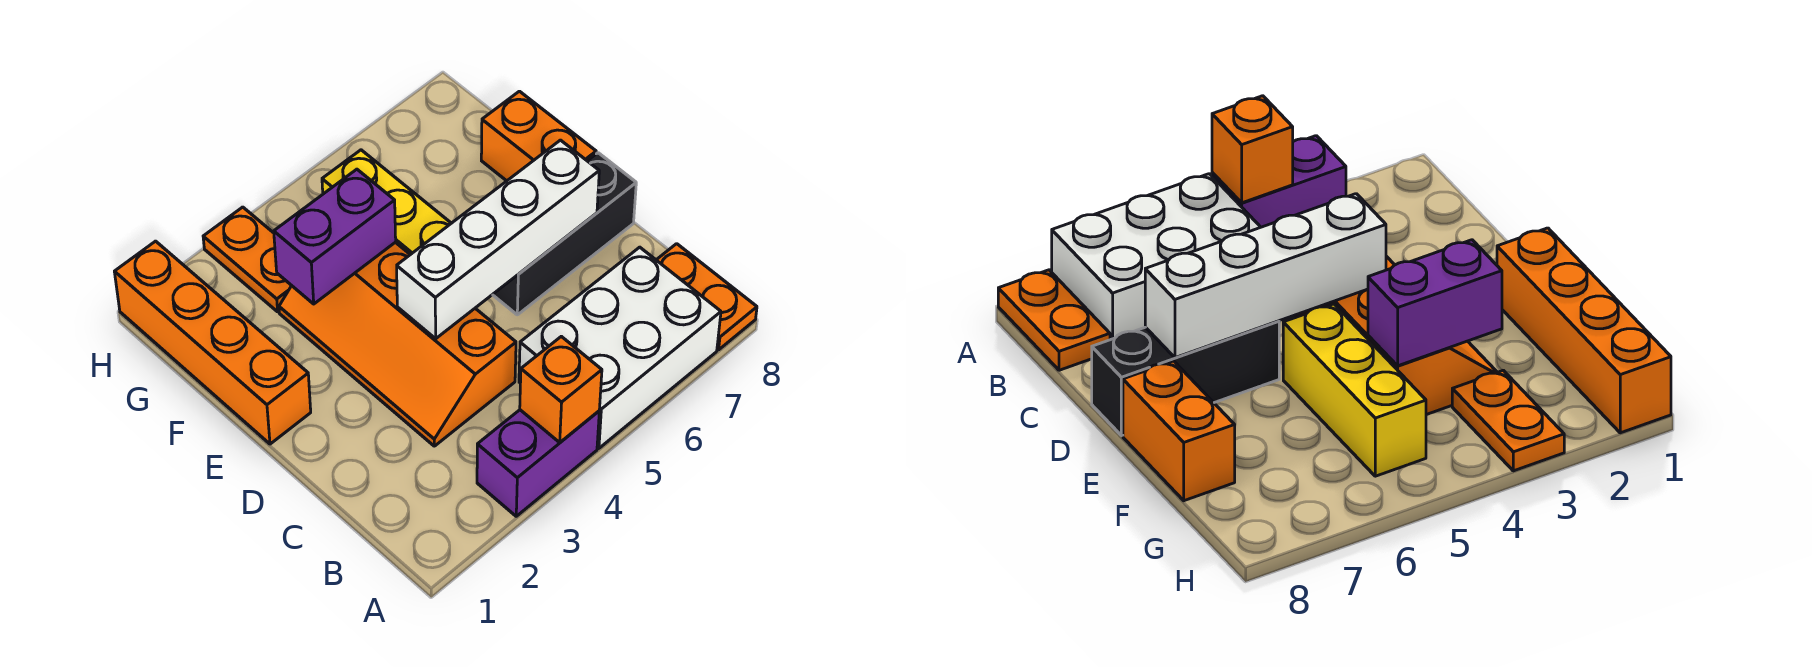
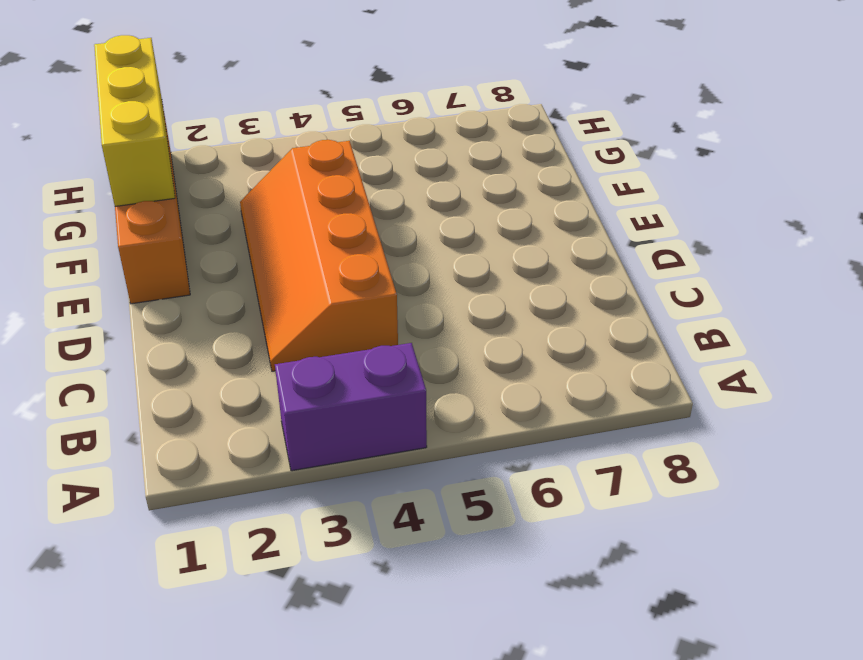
yellow 1x3 brick [94,35,175,206] -> yellow 1x3 brick moved to [322,150,451,255]
none -> white 2x3 brick [519,247,721,448]
none -> orange 1x2 plate [657,244,757,350]
none -> black 1x3 brick [493,153,636,315]

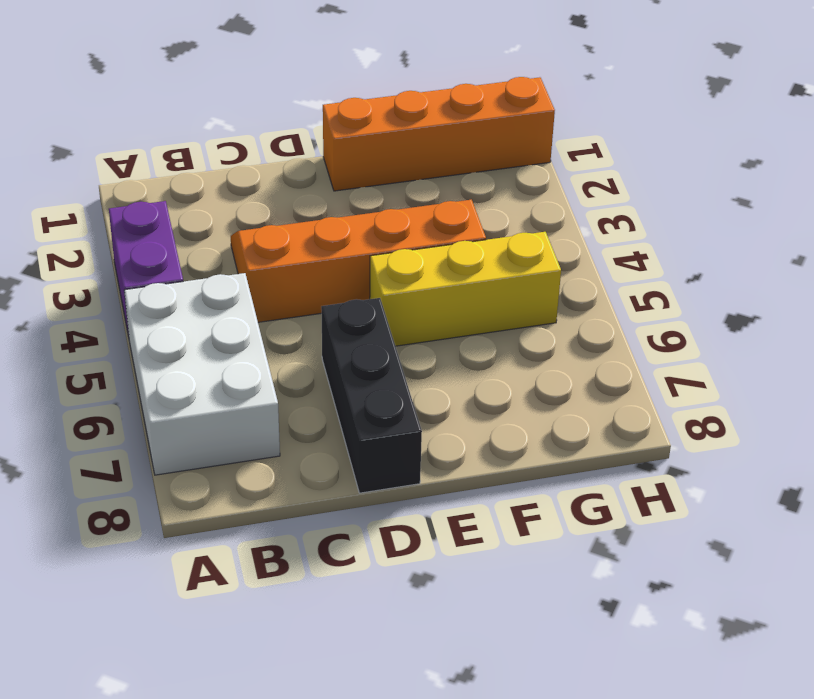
none -> orange 1x2 plate [657,244,757,350]
none -> orange 1x2 brick [481,91,596,181]
none -> orange 1x2 plate [203,207,292,312]

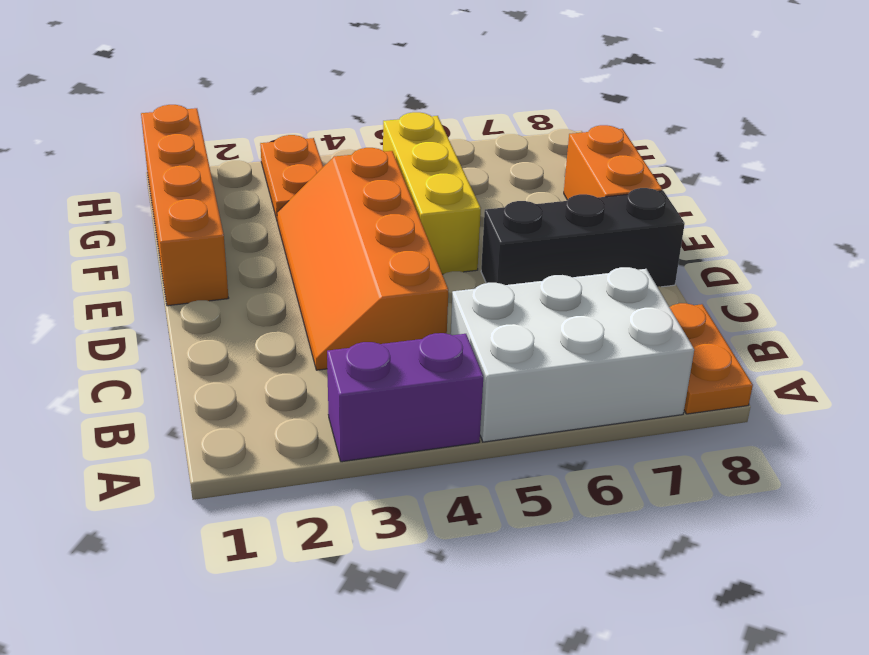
none -> orange 1x1 brick [520,336,602,442]
none -> white 1x4 brick [397,140,599,339]
none -> purple 1x2 brick [274,169,396,304]

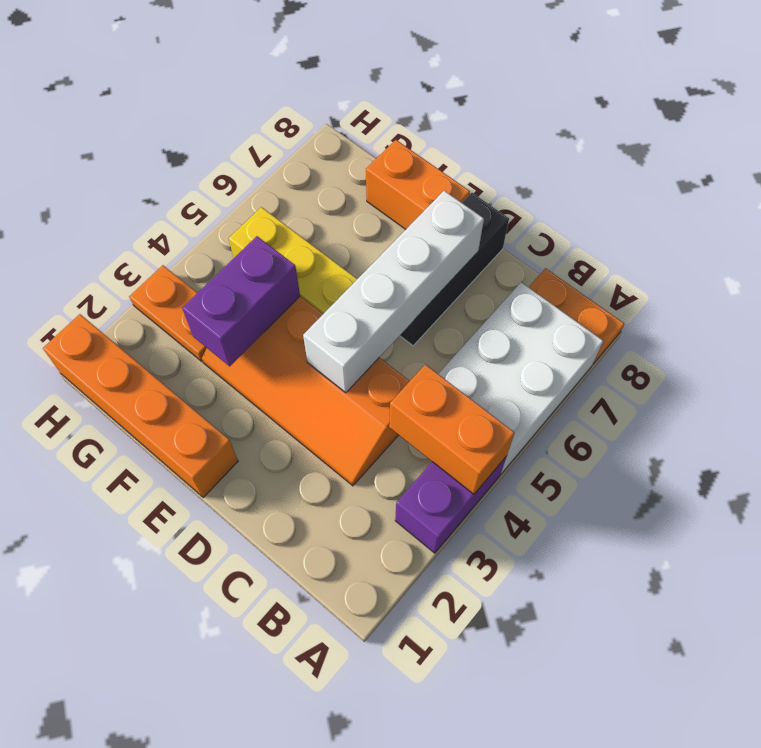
orange 1x2 brick [389,364,515,494] -> orange 1x1 brick [520,336,602,442]

